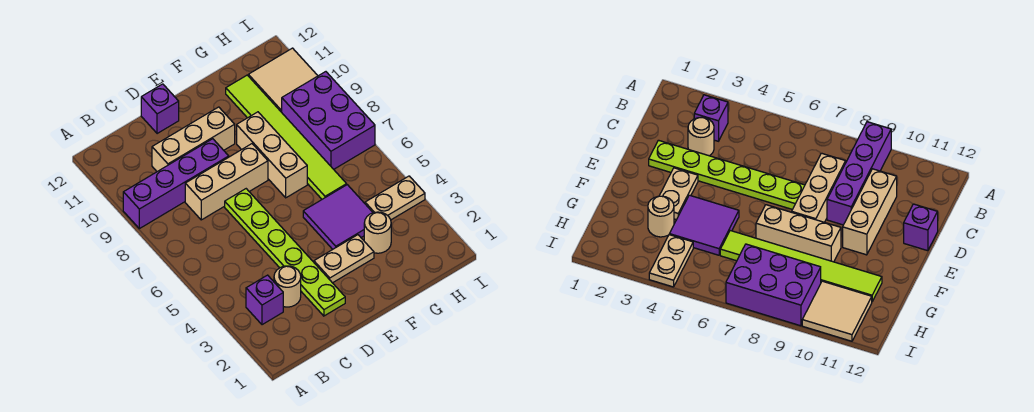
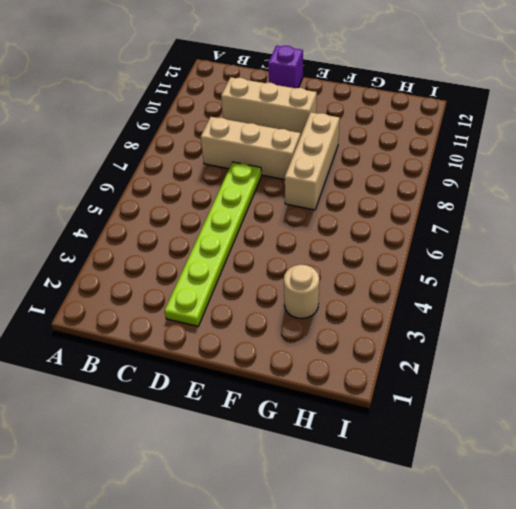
none -> purple 1x4 brick [123,139,229,229]
none -> purple 1x1 brick [246,275,283,325]
none -> tan 1x1 round brick [274,266,301,307]

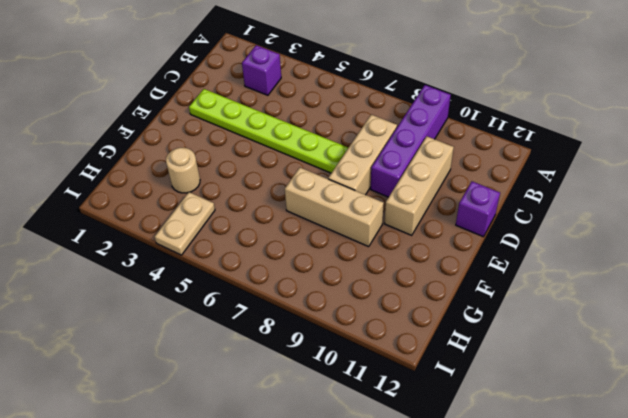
none -> tan 1x1 round brick [274,266,301,307]
none -> tan 1x2 plate [314,235,374,283]
none -> purple 2x2 tile [303,185,373,249]

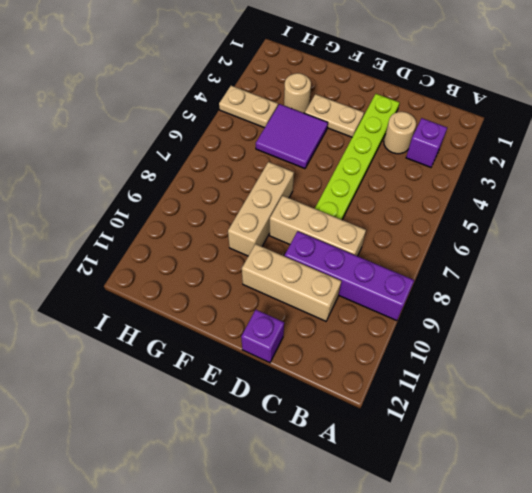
none -> lime 1x6 tile [226,75,347,199]
none -> purple 2x3 brick [282,72,375,169]
none -> tan 2x2 tile [248,48,318,112]

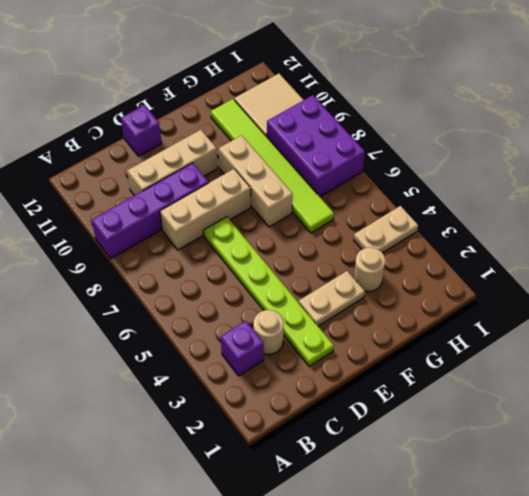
none -> purple 2x2 tile [303,185,373,249]

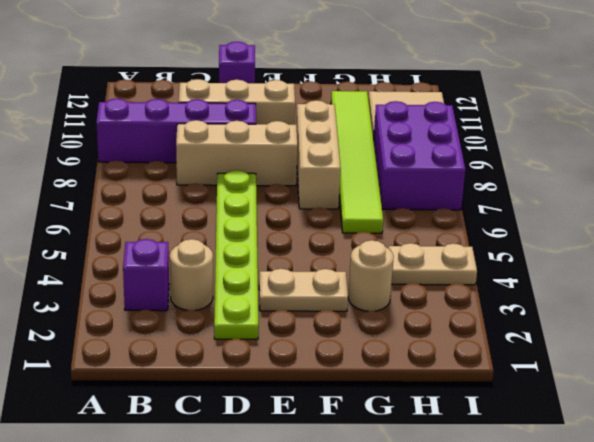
none -> purple 2x2 tile [303,185,373,249]

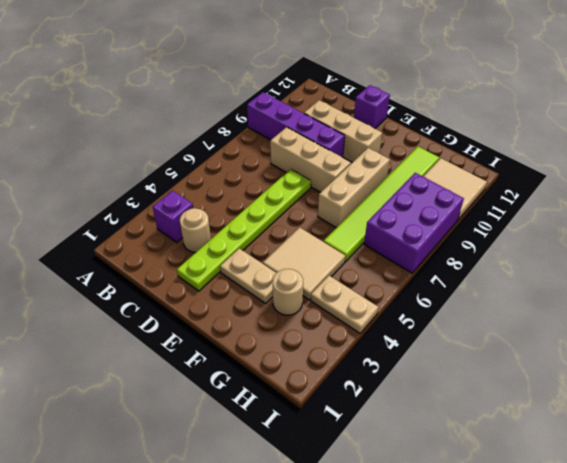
tan 2x2 tile [263,227,346,300] -> purple 2x2 tile [303,185,373,249]

